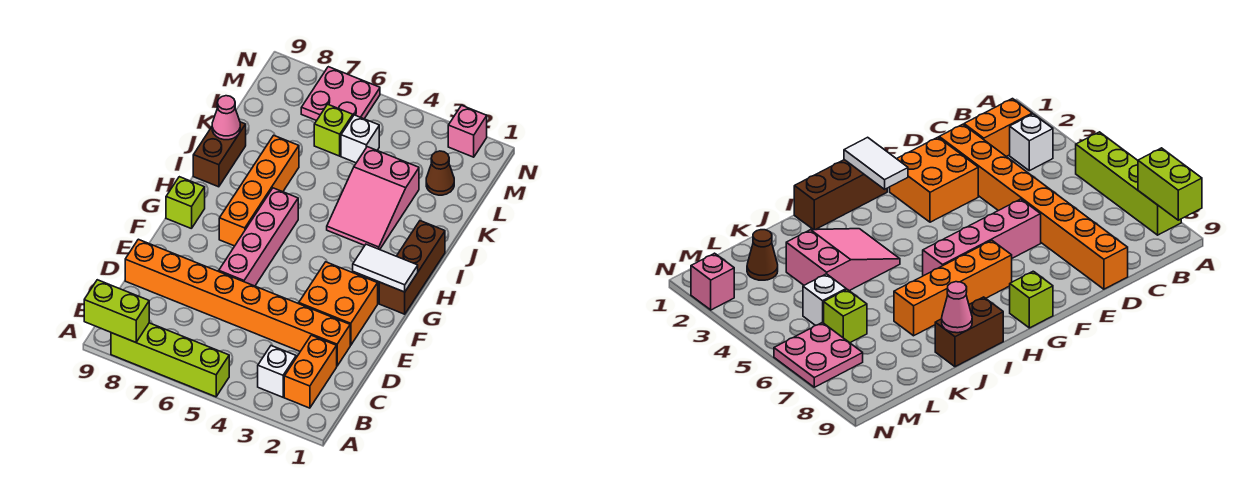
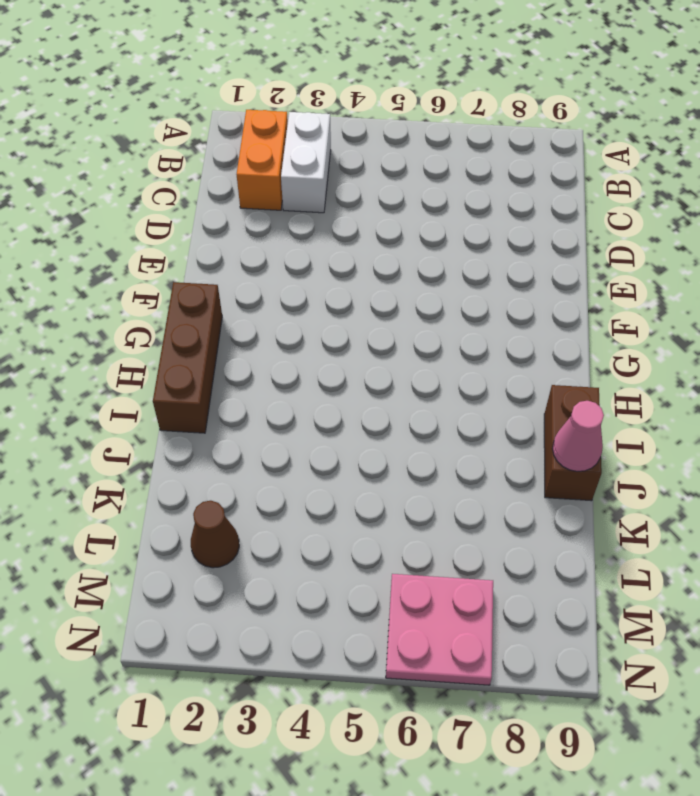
white 1x2 brick [281,112,331,213] -> white 1x1 brick [258,346,296,397]
none -> lime 1x4 brick [111,323,229,397]
none -> orange 1x8 brick [125,239,350,366]
none -> orange 2x2 brick [299,262,378,345]

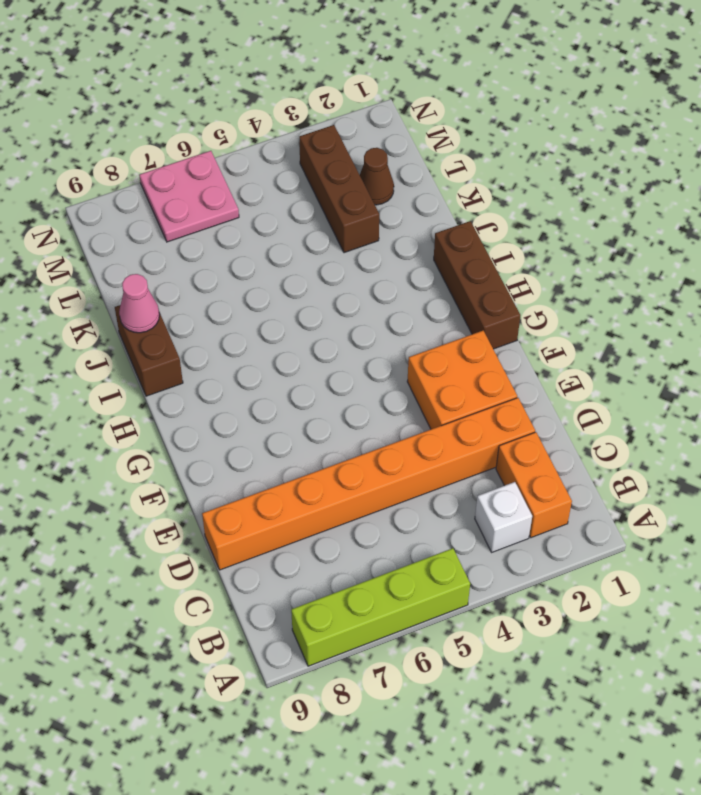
brown 1x3 brick [299,125,379,253] -> pink 2x3 slope [327,147,419,250]
none -> pink 1x4 brick [219,188,298,286]
none -> orange 1x4 brick [219,135,299,246]
none -> lime 1x1 brick [166,177,205,229]

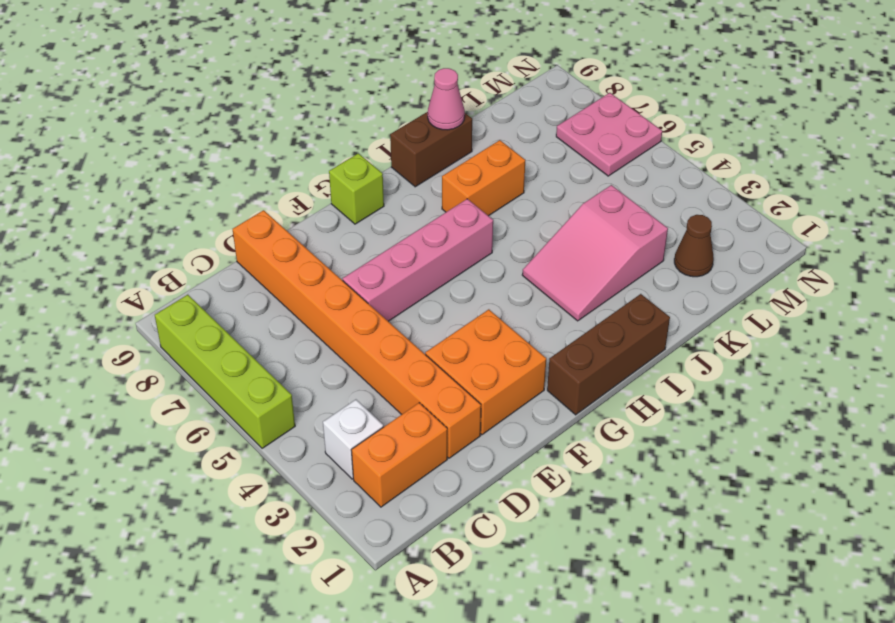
orange 1x2 brick [442,140,525,216] -> orange 1x4 brick [219,135,299,246]
none -> white 1x1 brick [341,115,379,163]
none -> lime 1x1 brick [314,104,353,156]
none -> pink 1x1 brick [448,105,487,157]

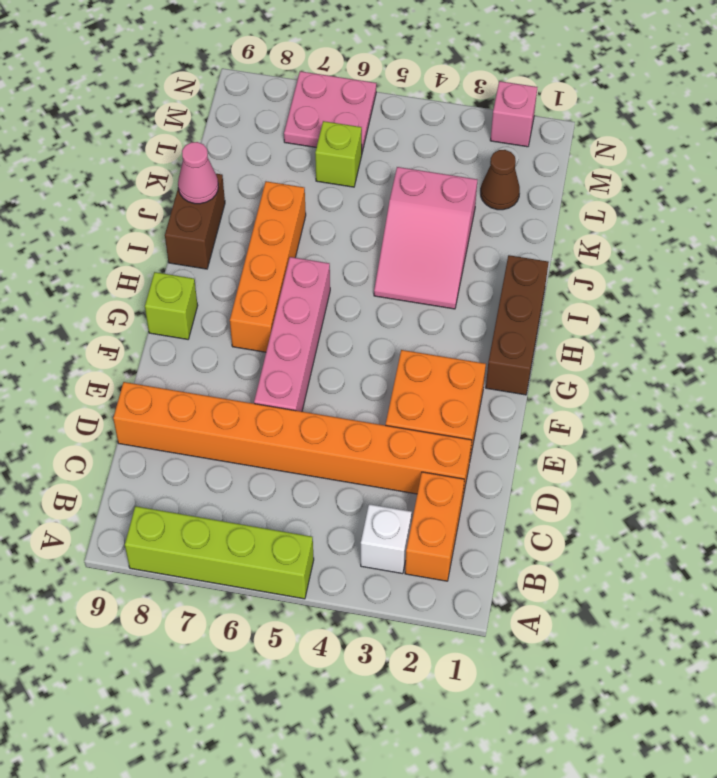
none -> white 1x1 brick [341,115,379,163]
none -> lime 1x2 brick [84,280,149,342]
none -> white 1x2 tile [353,244,418,292]

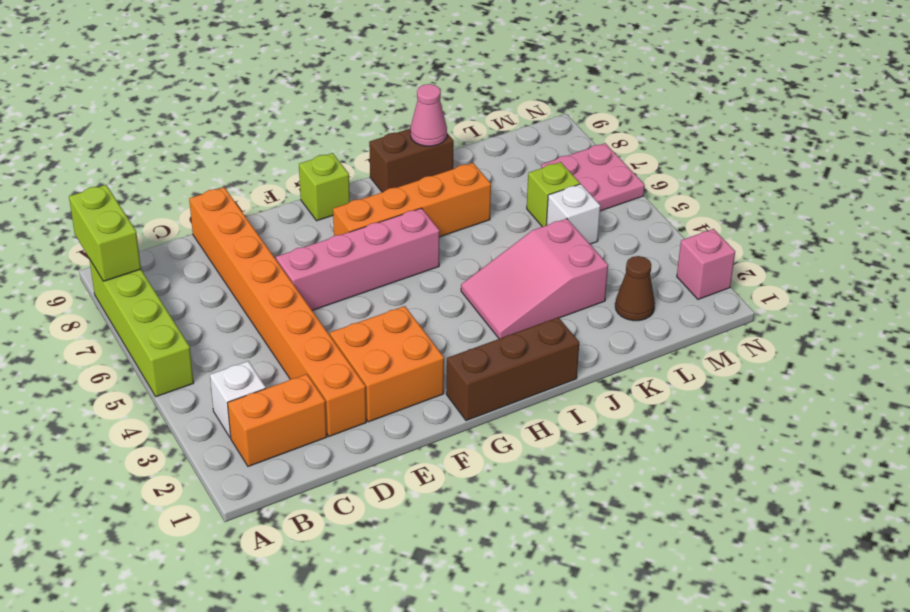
none -> white 1x2 tile [353,244,418,292]

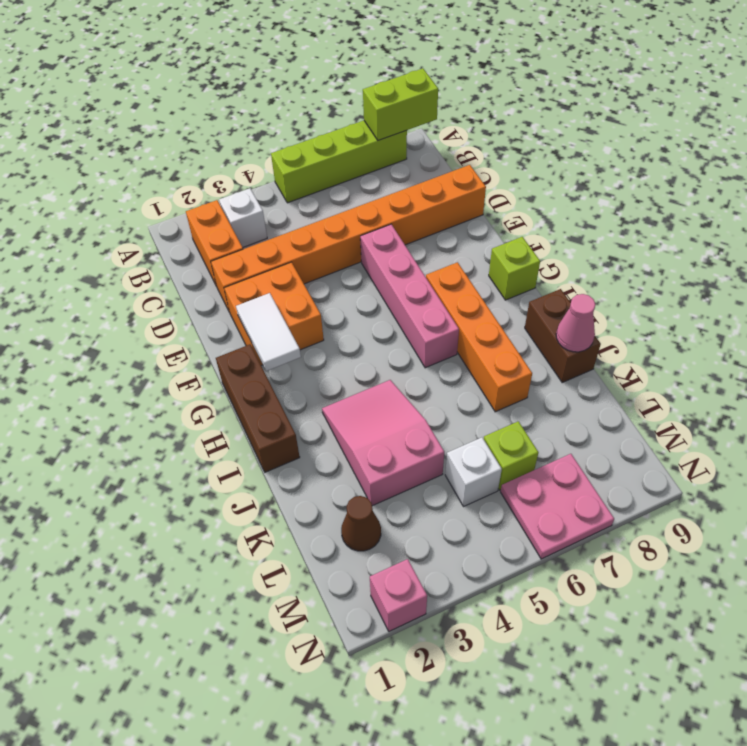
white 1x2 tile [236,293,301,371] -> white 1x2 tile turned to [353,244,418,292]

